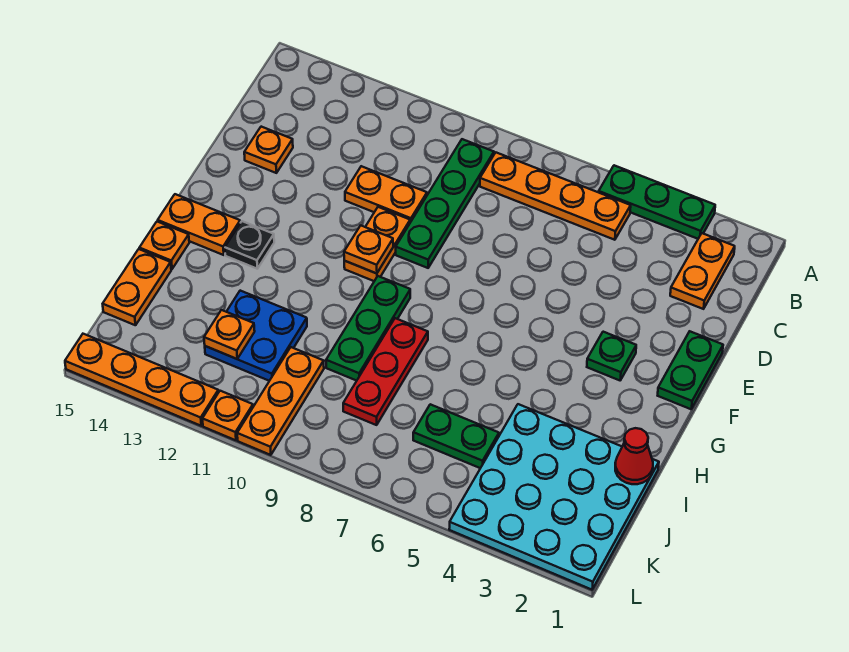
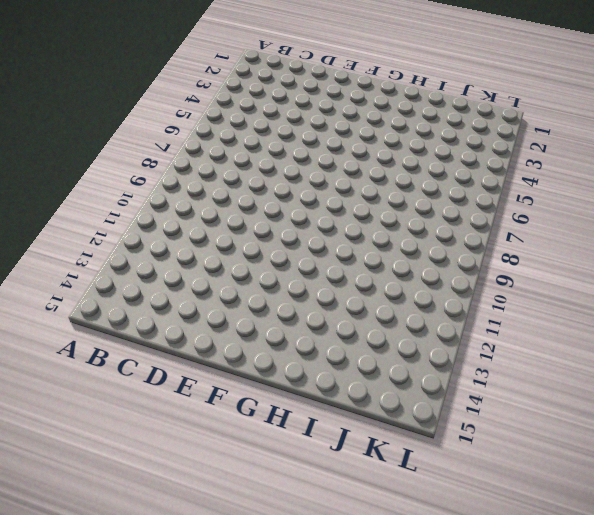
none -> green 1x3 plate [599,165,715,239]
none -> orange 1x2 plate [670,233,735,309]
none -> orange 1x4 plate [480,153,631,240]

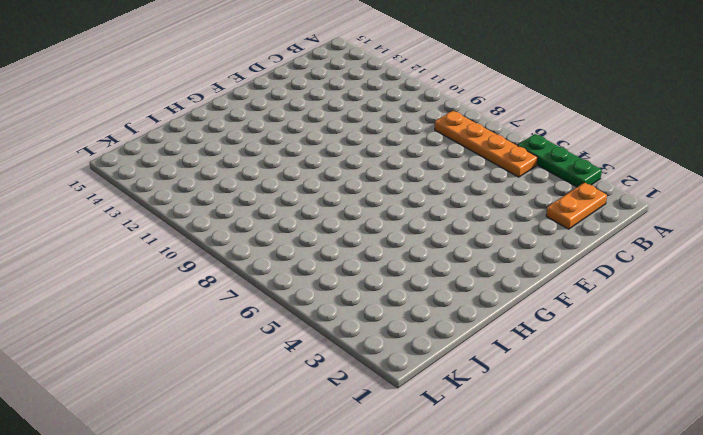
none -> green 1x4 plate [396,139,494,268]
none -> orange 1x2 plate [345,166,427,222]
none -> orange 1x1 plate [244,127,293,173]

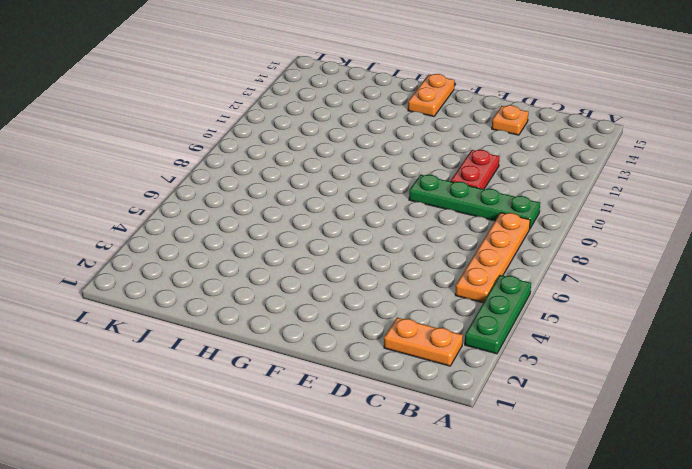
red 1x2 plate [451,150,500,189] -> orange 1x2 plate [345,166,427,222]
none -> green 1x2 plate [658,331,723,409]
none -> orange 1x2 plate [344,207,410,281]
none -> green 1x1 plate [587,332,636,380]

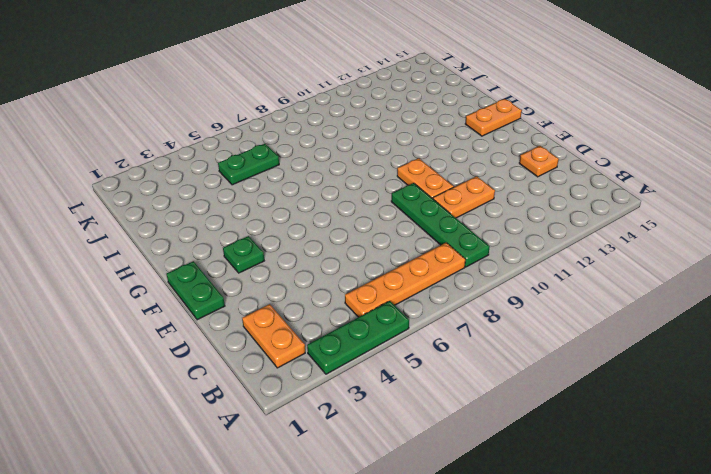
none -> green 1x3 plate [326,276,410,381]
none -> black 1x1 plate [225,221,274,269]
none -> red 1x3 plate [343,318,428,425]

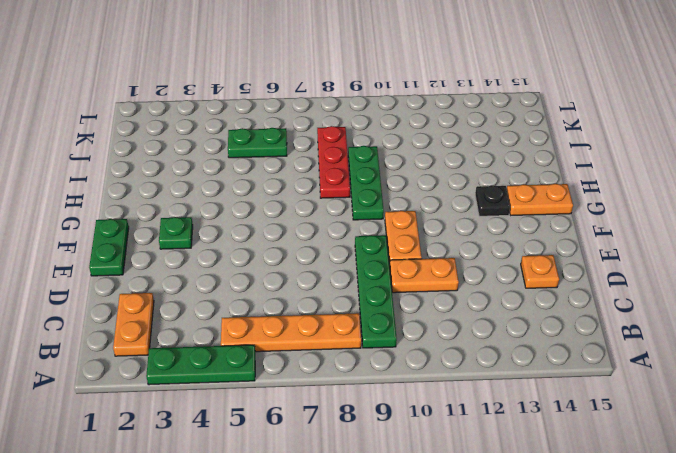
none -> orange 1x1 plate [139,221,189,269]
none -> cyan 4x4 plate [449,404,659,590]
none -> blue 2x2 plate [205,291,307,381]

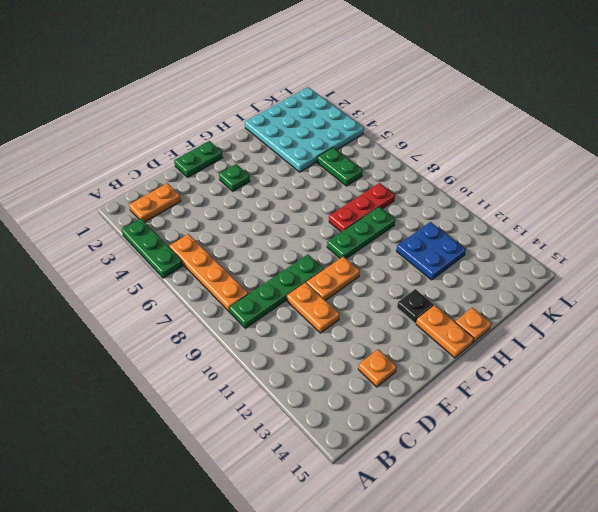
none -> orange 1x2 plate [103,249,171,325]
none -> orange 1x3 plate [237,347,324,455]
none -> orange 1x1 plate [202,391,253,440]

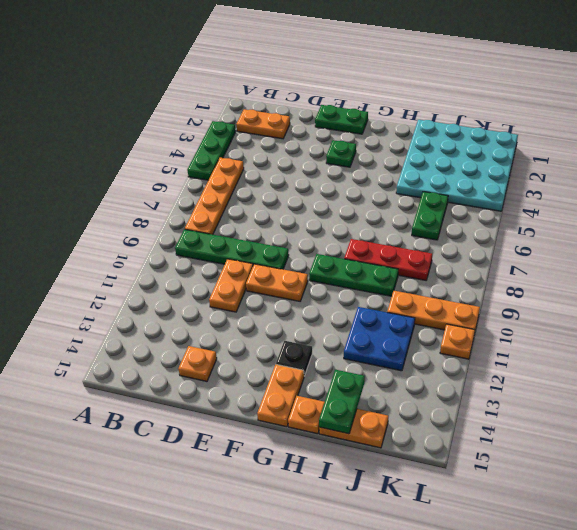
green 1x2 plate [319,370,365,434] -> none
none -> orange 1x4 plate [65,334,218,426]
none -> orange 1x1 plate [344,226,393,274]
none -> red 1x1 cone [615,428,653,484]

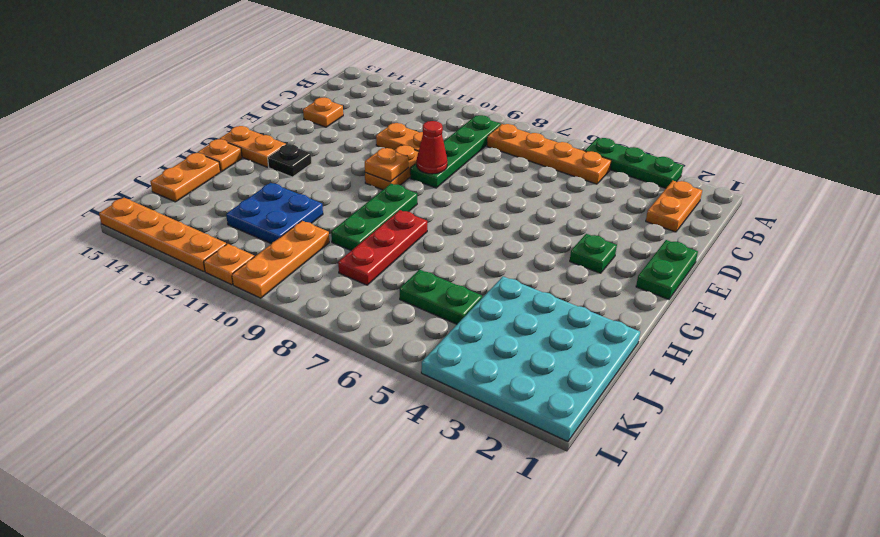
red 1x1 cone [416,121,447,174] -> red 1x1 cone moved to [615,428,653,484]
none -> orange 1x1 plate [204,310,255,359]

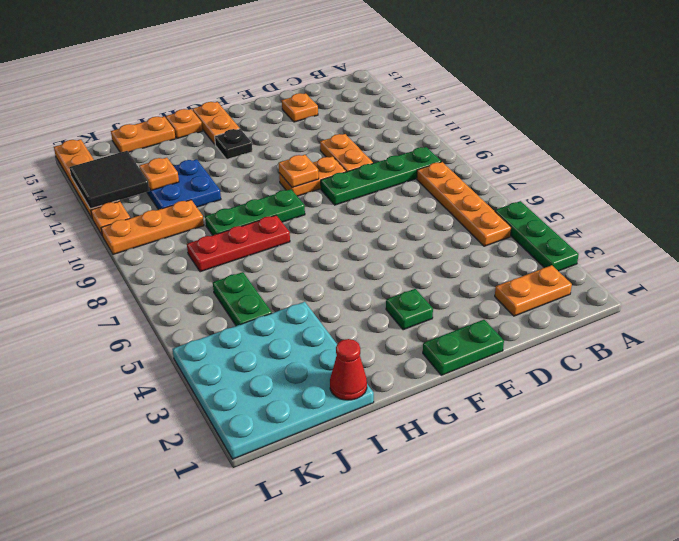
black 2x2 tile [70,151,149,209] -> none

